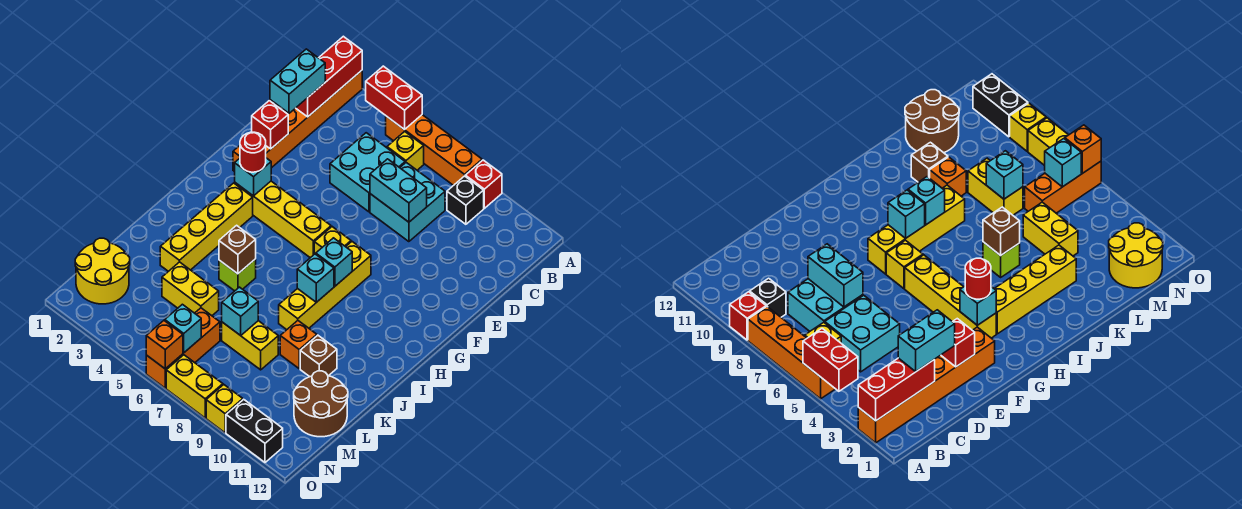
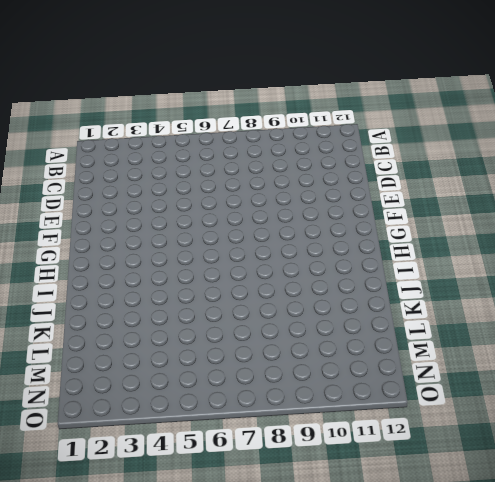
none -> orange 1x6 brick [233,71,362,172]
none -> orange 1x4 brick [386,115,482,186]
none -> red 1x1 brick [465,160,502,208]
none -> yellow 1x1 brick [387,131,424,170]

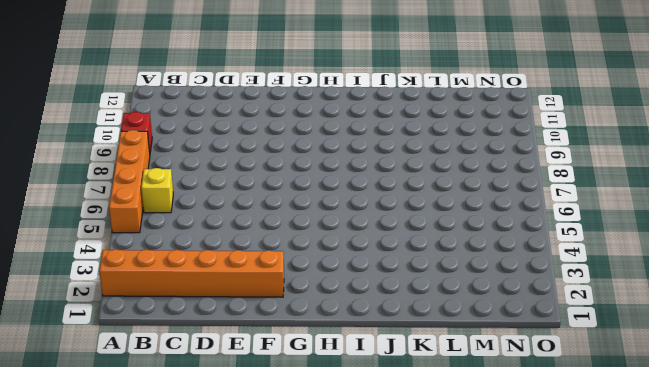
none -> black 1x1 brick [447,176,484,224]
none -> cyan 2x2 brick [330,133,405,212]
none -> cyan 2x2 brick [370,163,445,242]
none -> yellow 1x4 brick [235,181,331,258]

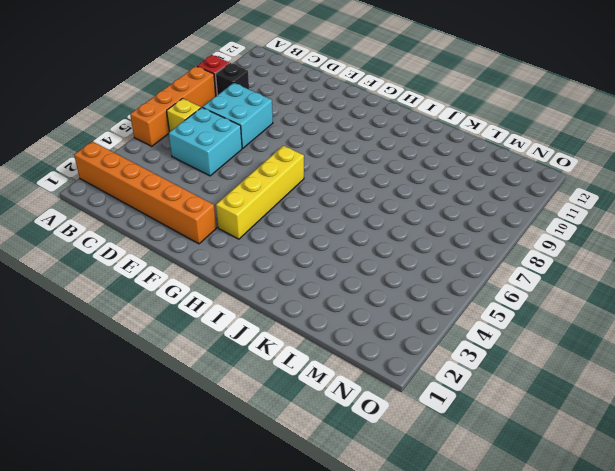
none -> yellow 1x1 brick [314,227,351,254]
none -> yellow 1x4 brick [279,242,371,330]
none -> yellow 1x4 brick [160,183,253,271]
none -> lime 1x1 brick [219,259,256,291]

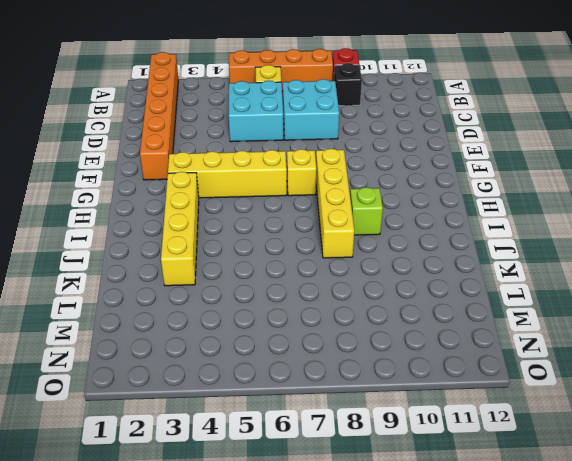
lime 1x1 brick [350,187,383,235] -> lime 1x1 brick moved to [219,259,256,291]
none -> orange 1x1 brick [280,321,317,369]
none -> brown 1x1 brick [300,335,337,377]
none -> yellow 1x2 brick [162,262,219,316]
none -> yellow 1x2 brick [222,321,278,370]

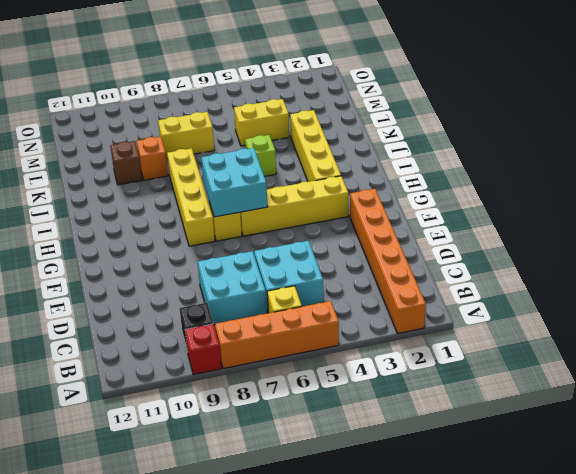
cyan 2x2 brick [201,148,267,217] -> none
none -> brown 2x2 round brick [294,371,348,437]
none -> yellow 2x2 round brick [75,238,130,304]
none -> orange 1x3 brick [146,308,220,388]
none -> yellow 1x2 brick [166,355,223,418]

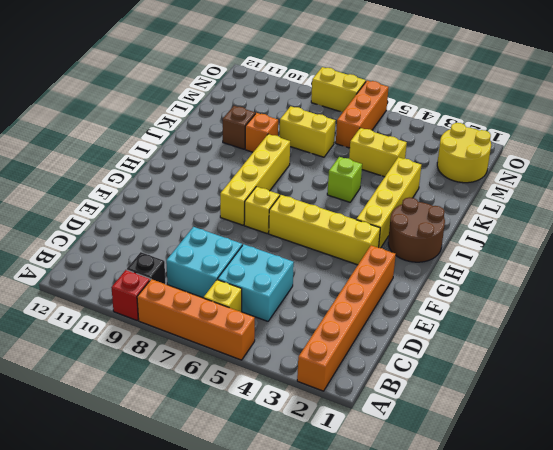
brown 2x2 round brick [388,197,445,262] -> brown 2x2 round brick moved to [294,371,348,437]
none -> yellow 1x1 brick [206,385,243,433]
none -> black 1x2 brick [226,399,283,462]
none -> red 1x3 brick [296,36,362,117]
none -> red 1x2 brick [366,66,422,130]

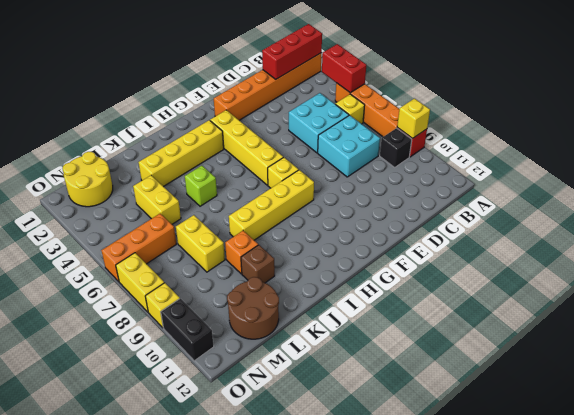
yellow 1x1 brick [397,99,430,138] -> none
none -> cyan 1x2 brick [370,159,427,222]
none -> red 1x1 brick [252,101,288,149]
none -> cyan 1x1 brick [235,158,271,196]
none -> cyan 1x1 brick [316,238,352,286]

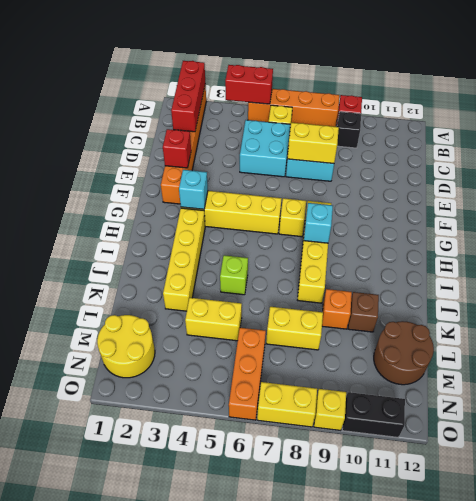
yellow 1x2 brick [287,123,339,164] -> cyan 1x2 brick [370,159,427,222]
none -> cyan 1x1 brick [297,254,334,302]
none -> brown 1x1 brick [219,225,256,274]
none -> cyan 1x1 brick [222,287,258,336]
none -> cyan 1x1 brick [165,304,201,353]

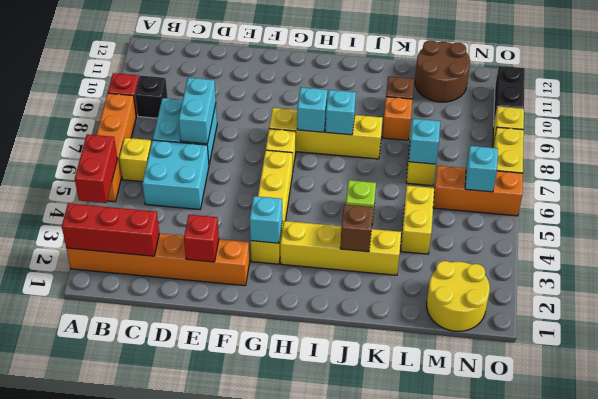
brown 1x1 brick [340,204,373,252] -> brown 1x1 brick moved to [219,225,256,274]
none -> orange 1x1 brick [146,321,183,369]
none -> cyan 1x2 brick [270,49,325,113]
none -> red 1x1 round brick [240,132,266,172]

